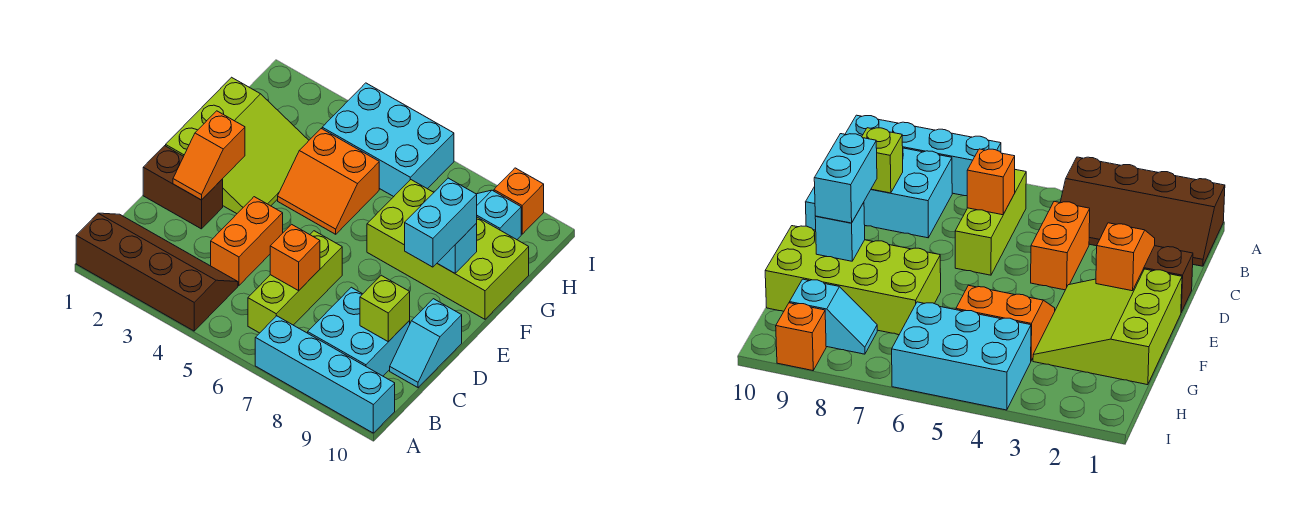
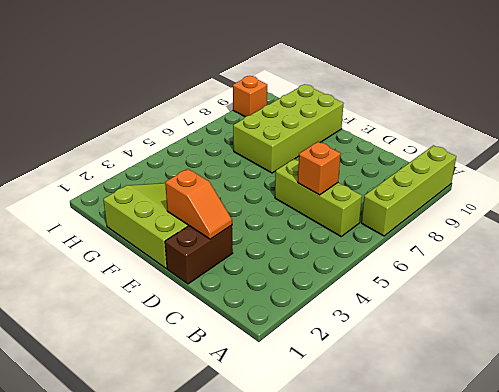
lime 1x4 brick [361,145,456,236] -> cyan 1x4 brick [255,316,395,433]
none -> brown 2x4 slope [76,213,238,331]
none -> cyan 2x2 brick [308,287,410,376]
none -> orange 1x2 brick [211,197,283,286]

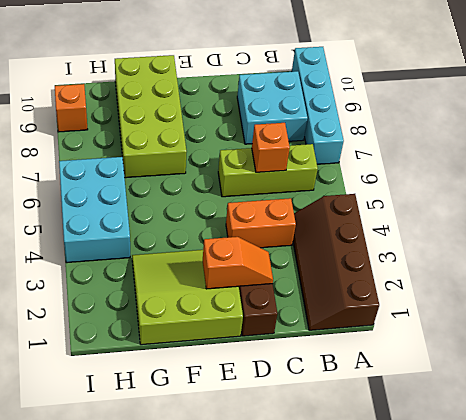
none -> cyan 1x2 slope [390,299,462,388]
none -> orange 2x2 slope [278,129,379,234]
none -> cyan 1x2 slope [476,190,521,240]

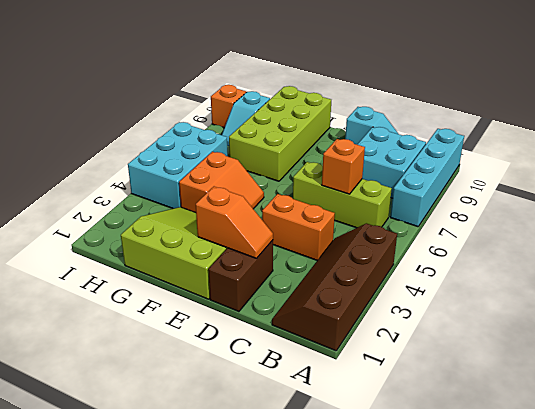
none -> lime 1x1 brick [360,275,410,342]
none -> cyan 1x1 brick [437,224,477,273]
none -> cyan 1x2 brick [405,178,477,267]

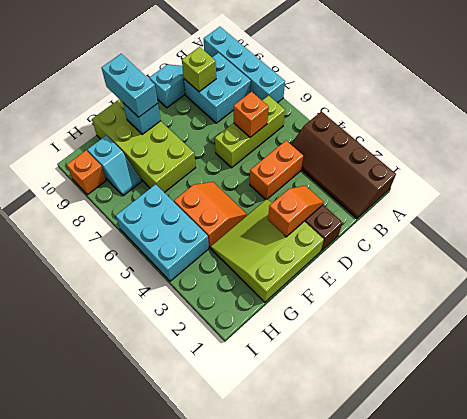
cyan 1x2 brick [101,54,158,117] -> cyan 1x2 brick turned to [405,178,477,267]

